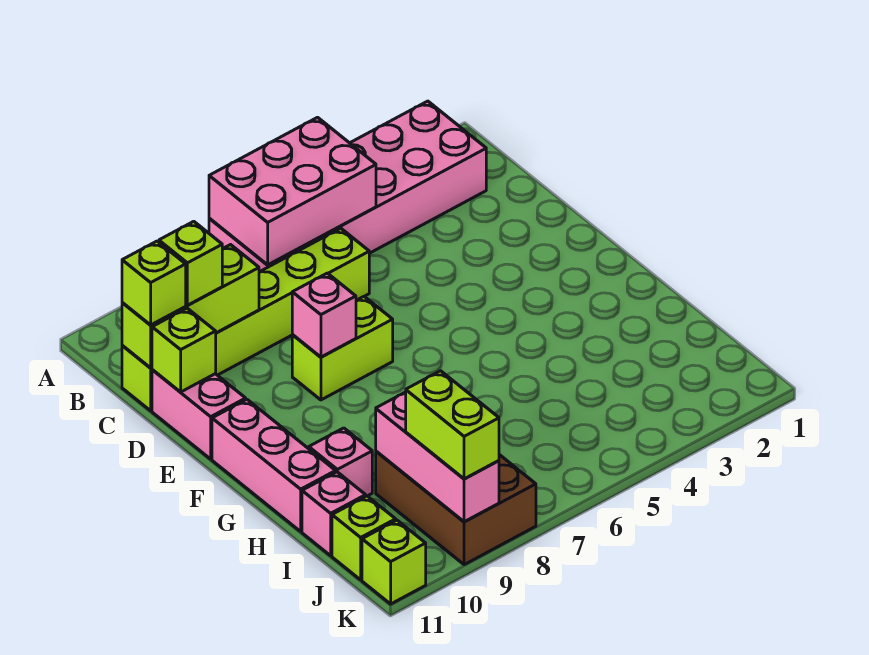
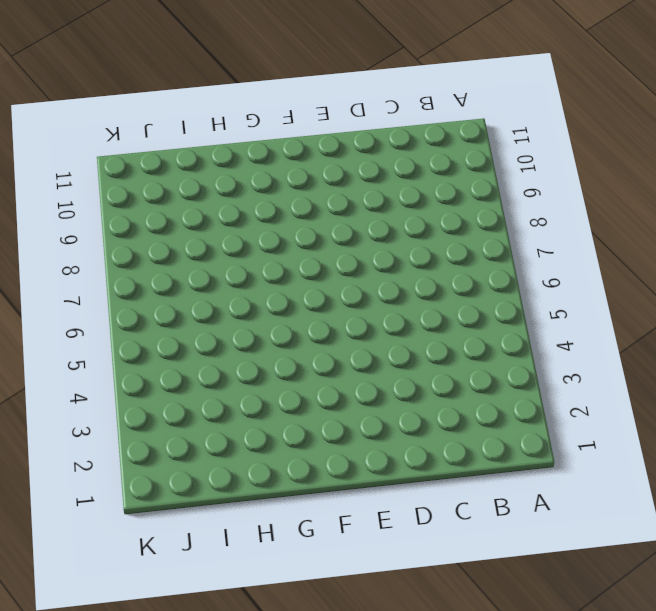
none -> pink 2x6 brick [209,101,486,272]
none -> lime 1x6 brick [122,228,369,411]
none -> pink 1x2 brick [152,370,246,459]

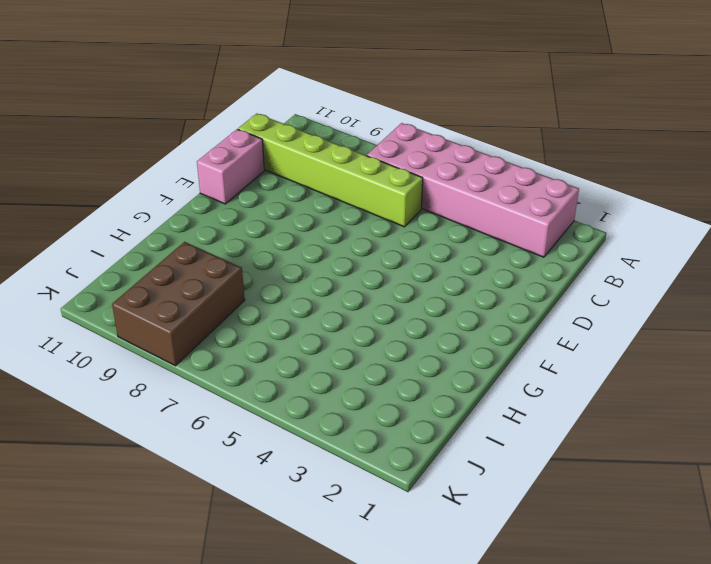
none -> lime 1x2 brick [292,296,393,400]
none -> pink 1x3 brick [212,400,336,531]
none -> pink 1x1 brick [309,428,372,496]

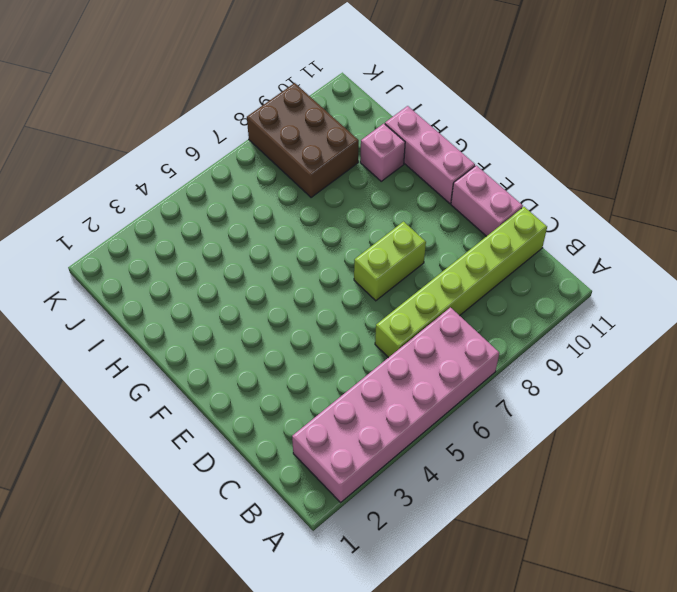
none -> pink 1x1 brick [302,472,366,556]
none -> lime 1x1 brick [332,496,396,580]
none -> lime 1x1 brick [362,520,426,604]

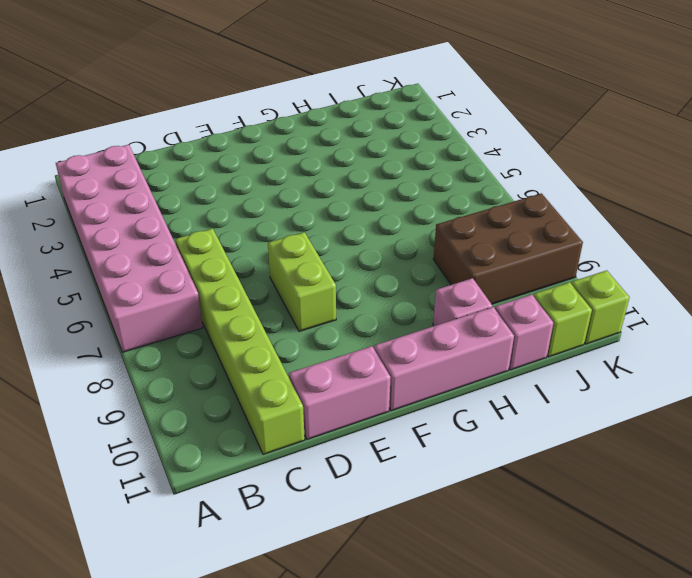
none -> pink 2x3 brick [209,117,376,265]
none -> lime 1x3 brick [122,245,259,368]
none -> lime 1x1 brick [152,308,216,392]

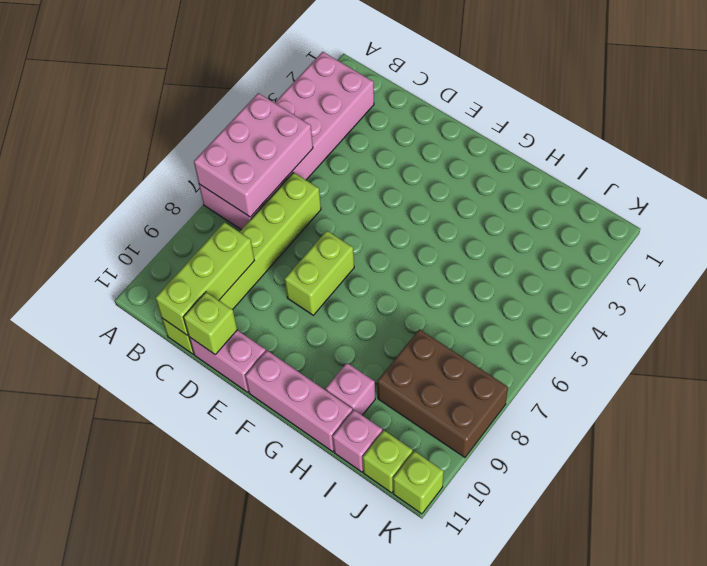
none -> pink 1x1 brick [292,273,356,357]
none -> pink 1x3 brick [376,392,499,522]
none -> lime 1x1 brick [159,221,222,305]

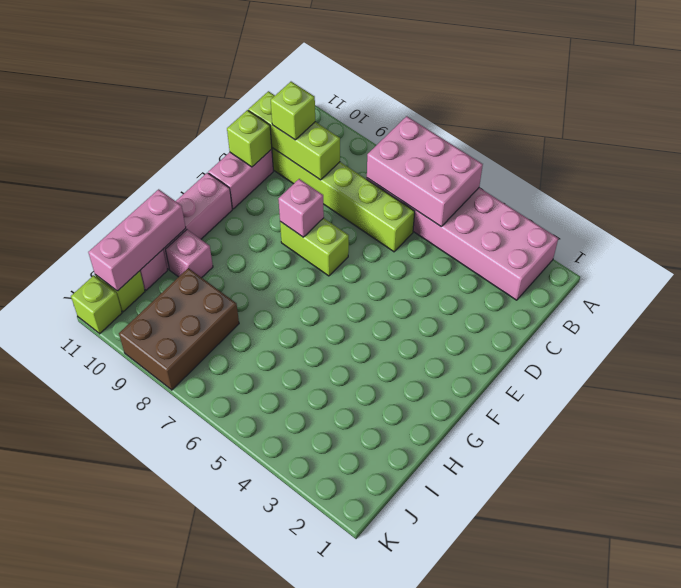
pink 1x3 brick [88,189,186,291] -> pink 1x3 brick moved to [376,392,499,522]
none -> lime 1x1 brick [122,241,186,325]
none -> lime 1x2 brick [406,371,499,479]

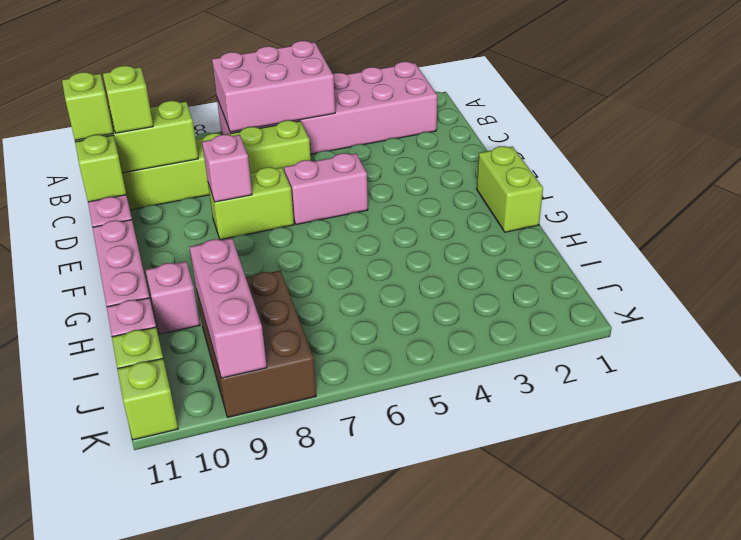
pink 1x2 brick [284,153,368,225] -> none
lime 1x2 brick [477,146,543,232] -> lime 1x2 brick moved to [406,371,499,479]

